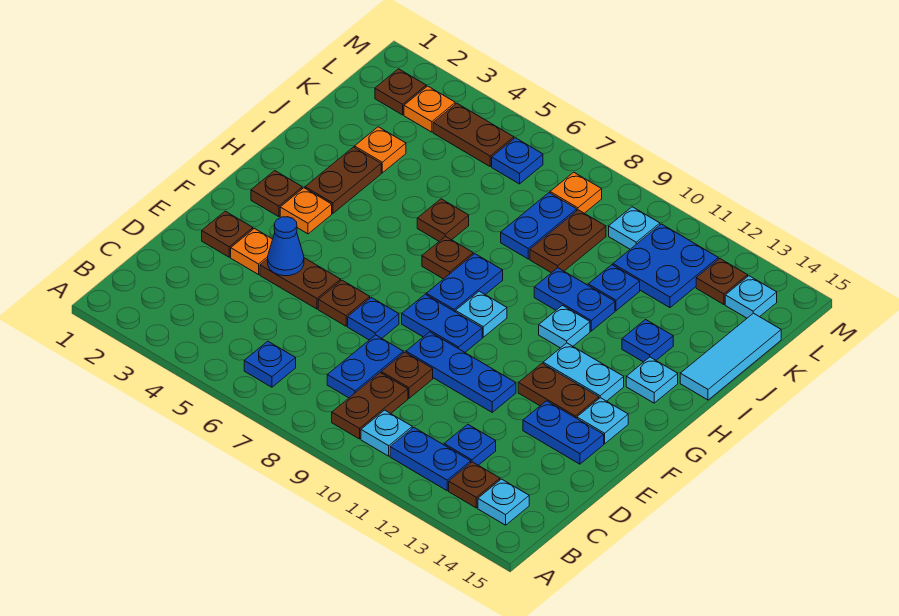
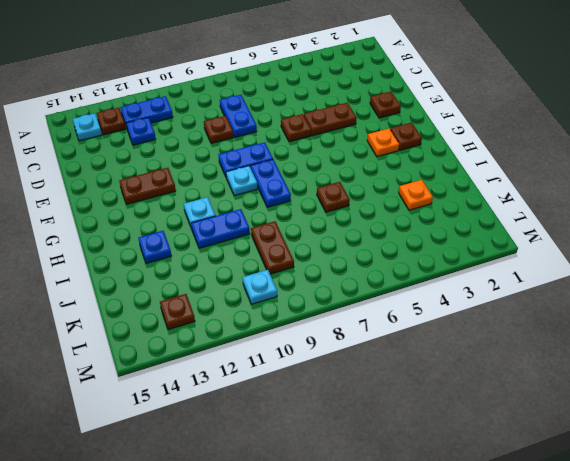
none -> blue 1x1 plate [244,341,296,387]
none -> brown 1x2 plate [332,373,408,439]
none -> cyan 1x1 plate [361,410,412,456]
none -> orange 1x1 plate [231,229,273,275]

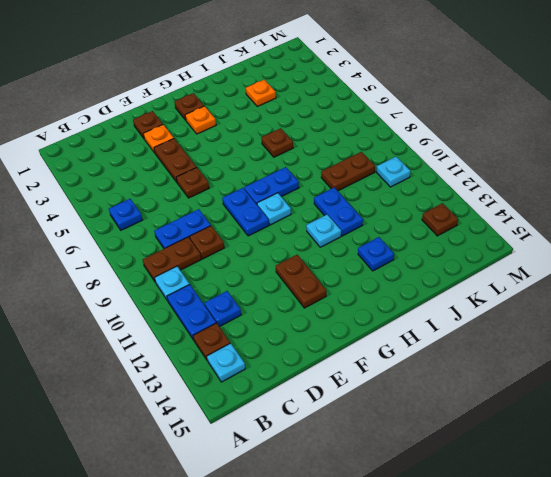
none -> blue 1x1 plate [348,297,399,340]
none -> blue 1x3 plate [406,332,516,412]
none -> blue 1x2 plate [523,401,604,464]
none -> cyan 1x1 plate [577,398,628,444]

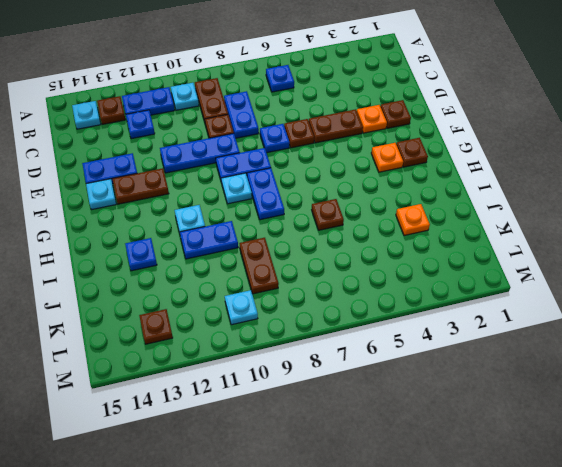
none -> cyan 1x2 plate [543,343,624,401]
none -> brown 1x2 plate [305,147,381,214]
none -> brown 1x1 plate [422,236,473,279]
none -> cyan 1x1 plate [626,357,678,403]

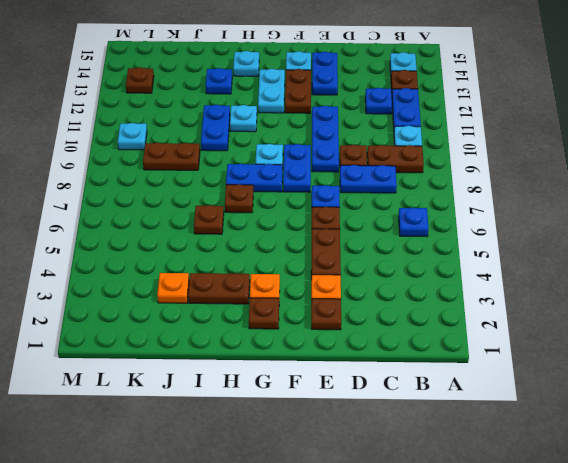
none -> cyan 1x3 tile [680,313,781,400]
none -> blue 1x2 plate [501,193,577,259]
none -> blue 1x1 plate [588,265,640,311]
none -> blue 2x2 plate [613,224,718,308]

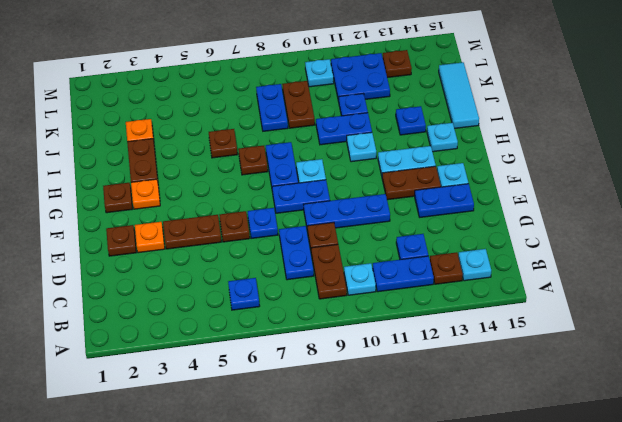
none -> brown 1x1 plate [375,69,426,115]
none -> orange 1x1 plate [404,86,455,132]
none -> brown 1x2 plate [433,103,514,166]
none -> blue 1x1 plate [492,138,543,184]

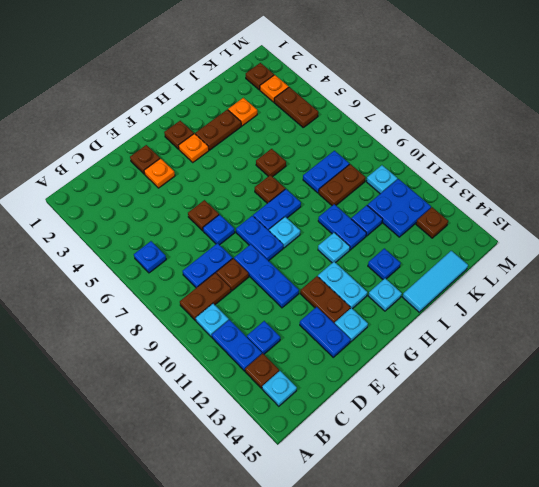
none -> brown 1x2 plate [260,258,341,309]
none -> blue 1x1 plate [492,138,543,184]
none -> orange 1x1 plate [550,172,602,213]
none -> cyan 1x1 plate [725,276,777,318]

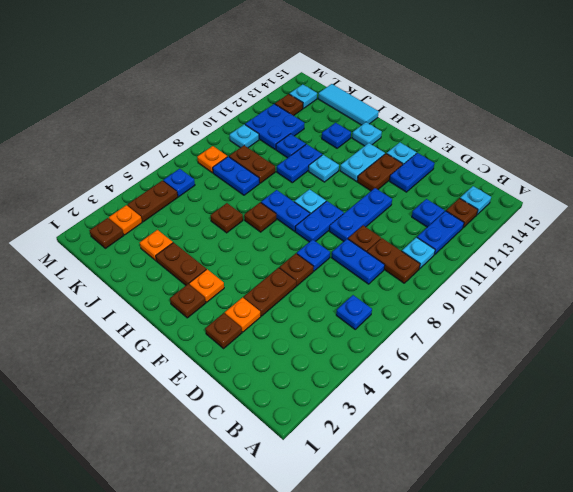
none -> blue 1x1 cone [268,217,304,276]

